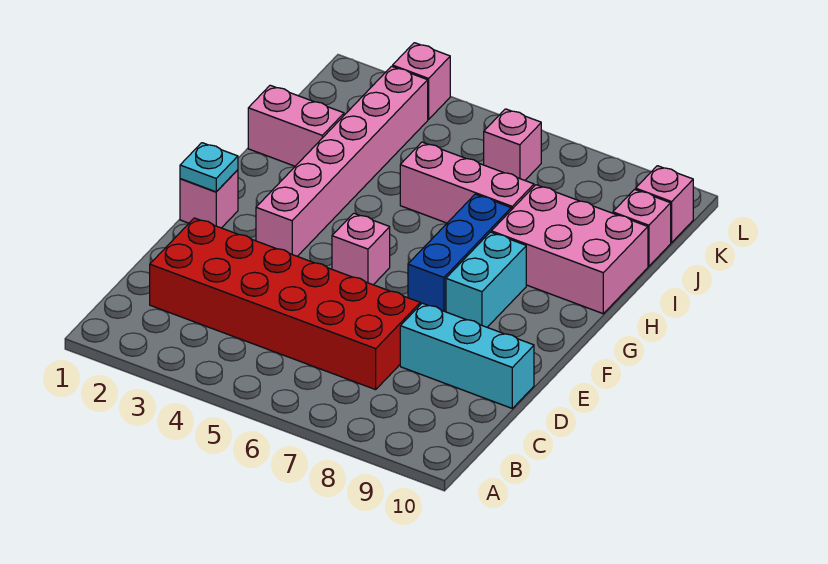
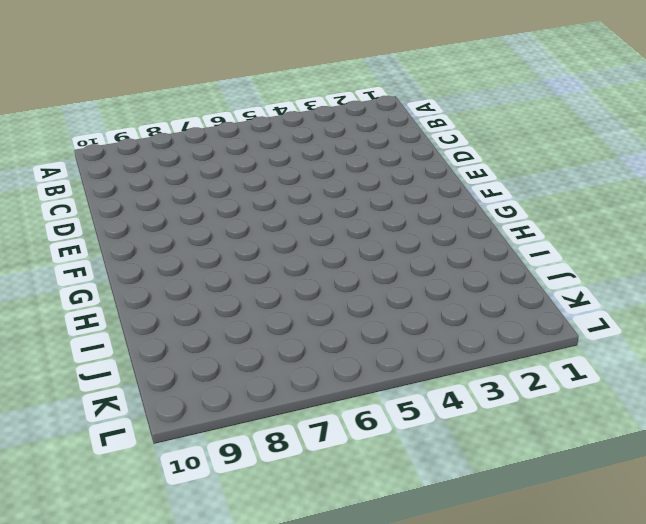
none -> red 2x6 brick [150,218,420,390]
none -> cyan 1x3 brick [400,303,534,408]
none -> pink 1x1 brick [180,170,238,228]

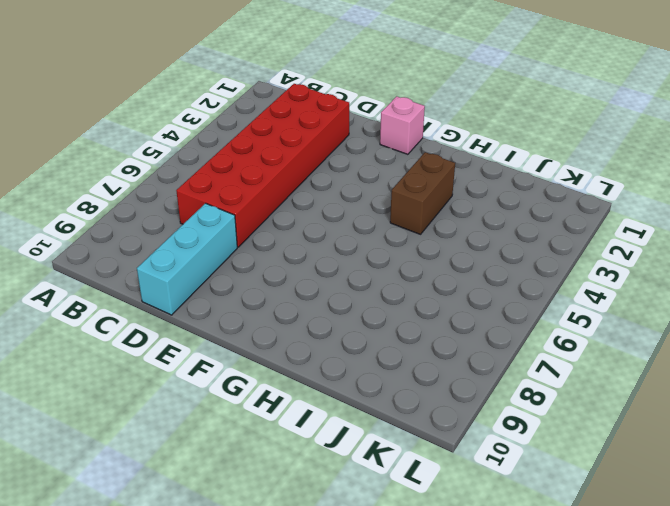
brown 1x2 brick [390,152,455,234] -> pink 1x6 brick [256,66,428,256]
none -> pink 1x1 brick [332,213,390,285]
none -> blue 1x3 brick [408,194,511,312]
none -> cyan 1x2 brick [446,232,526,327]

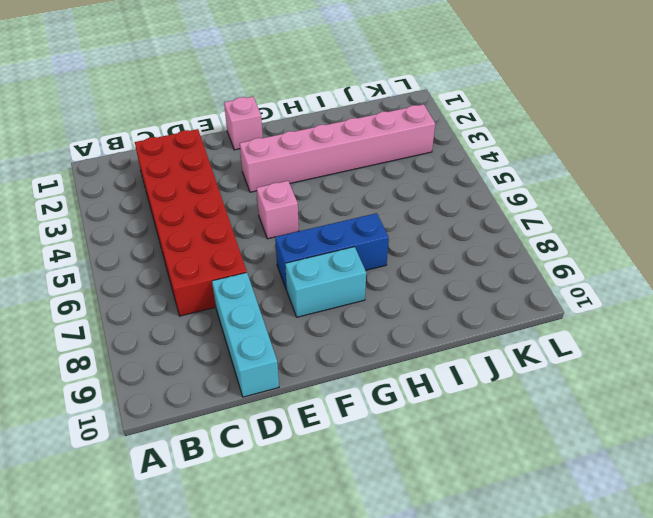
none -> pink 2x3 brick [491,185,648,314]
none -> pink 1x2 brick [248,85,344,166]
none -> pink 1x3 brick [400,142,534,223]

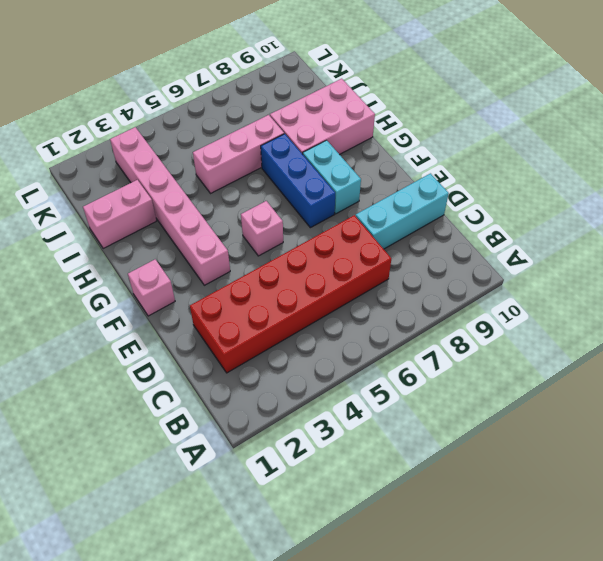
none -> pink 1x1 brick [613,189,671,266]
none -> pink 1x1 brick [484,109,541,180]
none -> pink 1x1 brick [636,166,693,243]

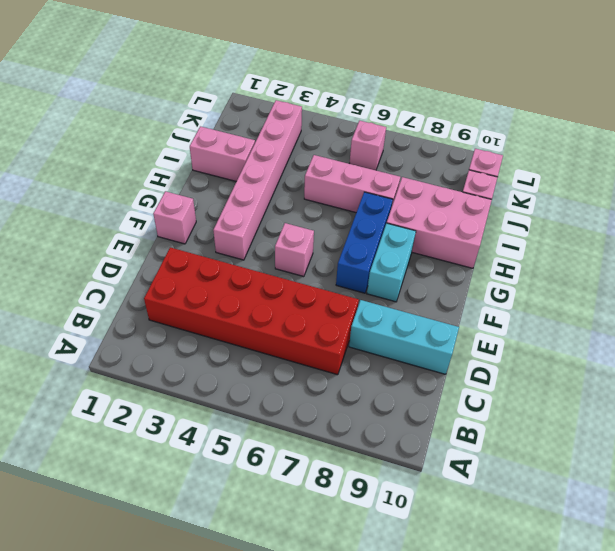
none -> pink 1x1 brick [393,43,450,119]
none -> cyan 1x1 plate [180,143,238,192]

